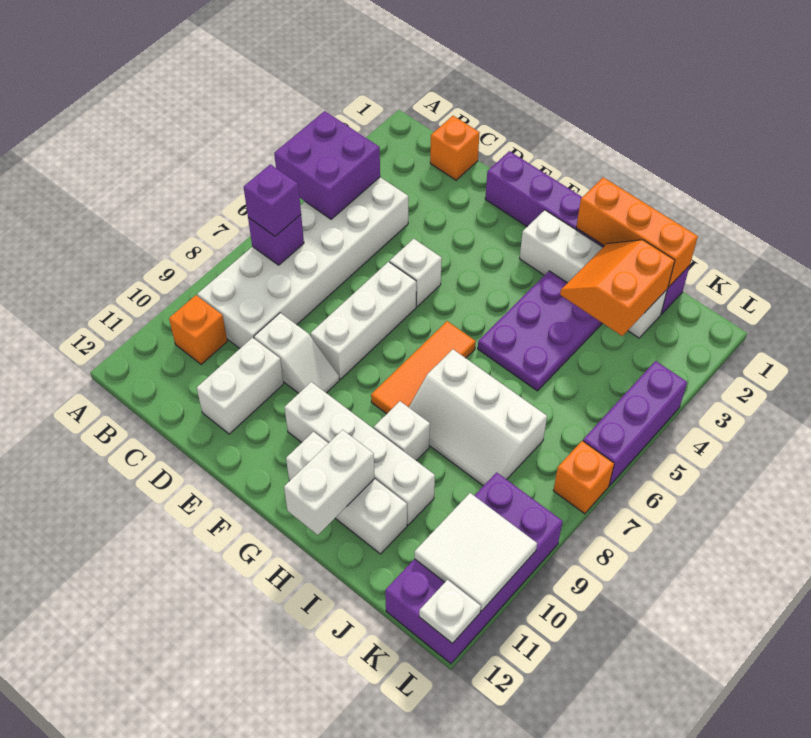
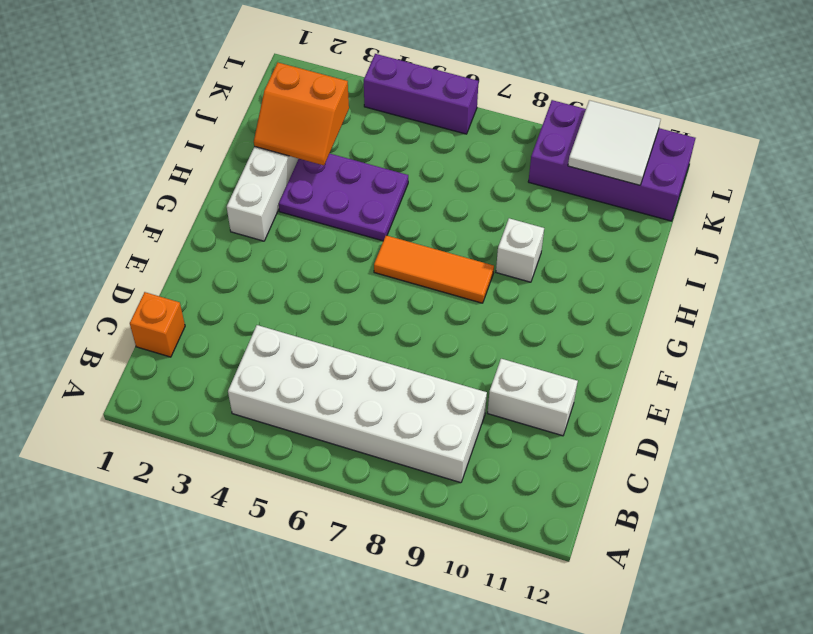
none -> orange 1x1 brick [169,295,227,365]
none -> white 1x2 slope [254,313,339,393]
none -> purple 1x6 brick [485,151,690,314]

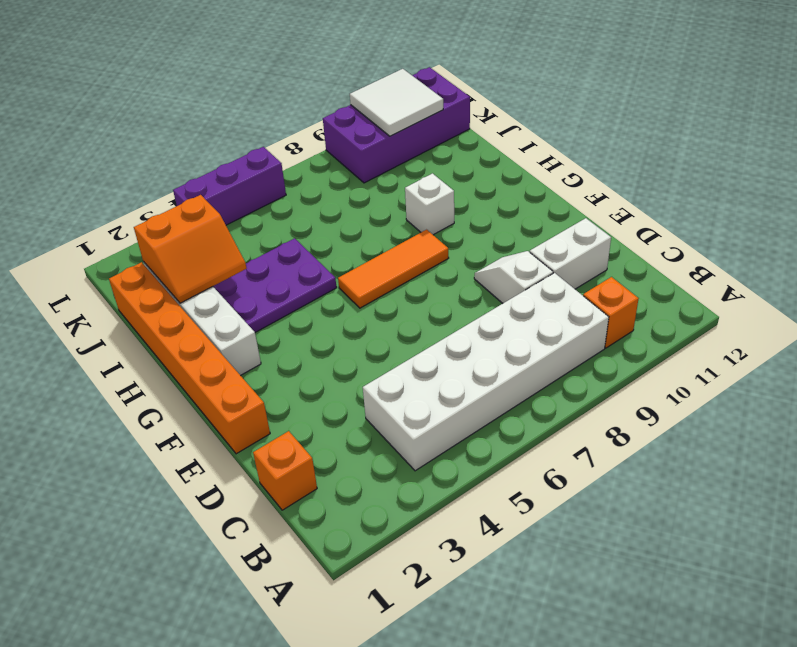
orange 1x6 brick [109,262,270,454] -> purple 1x6 brick [485,151,690,314]
none -> white 1x1 brick [390,239,442,306]
none -> white 1x3 brick [311,262,416,379]
none -> white 1x4 brick [284,382,435,525]

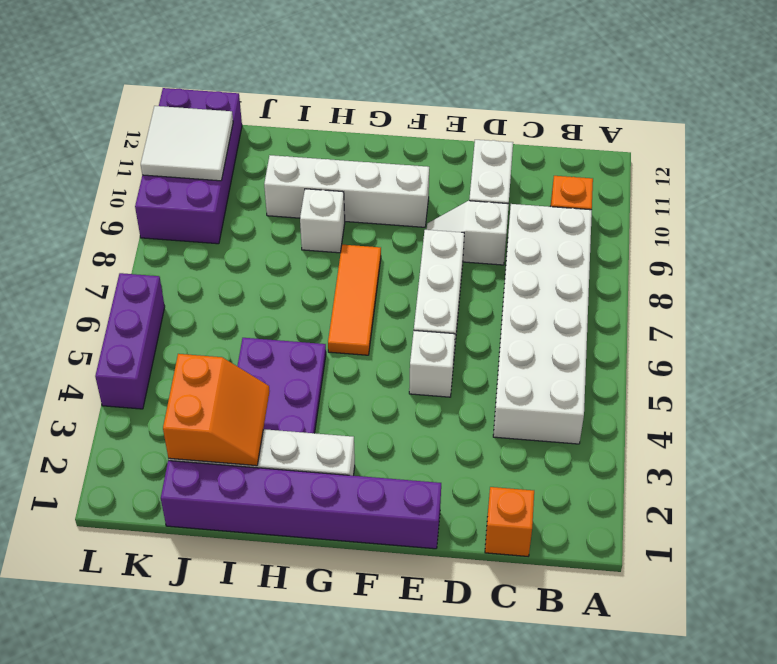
none -> white 1x3 brick [286,432,407,554]
none -> white 2x3 slope [409,349,547,486]
none -> orange 1x1 brick [553,441,614,514]

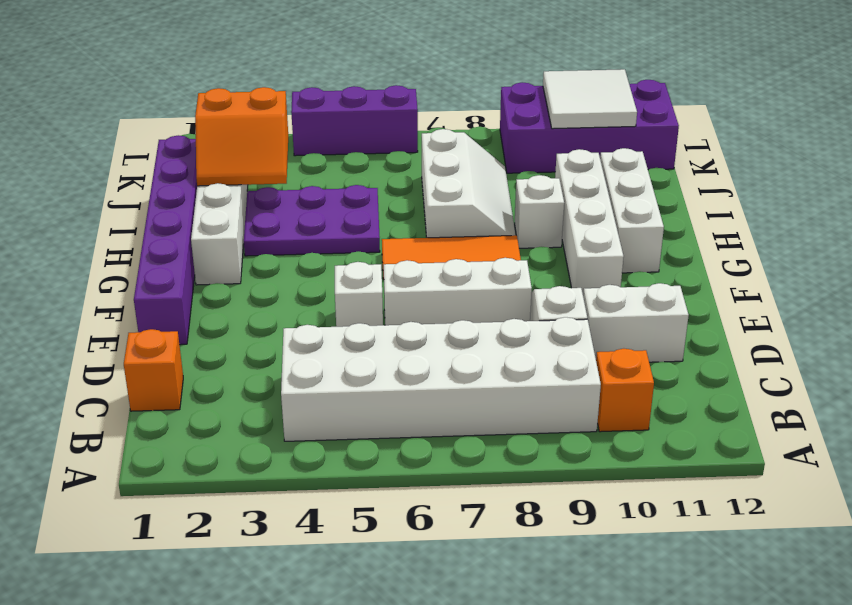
none -> orange 1x1 brick [553,441,614,514]
none -> purple 2x2 brick [274,111,380,219]
none -> purple 1x1 brick [248,215,304,265]

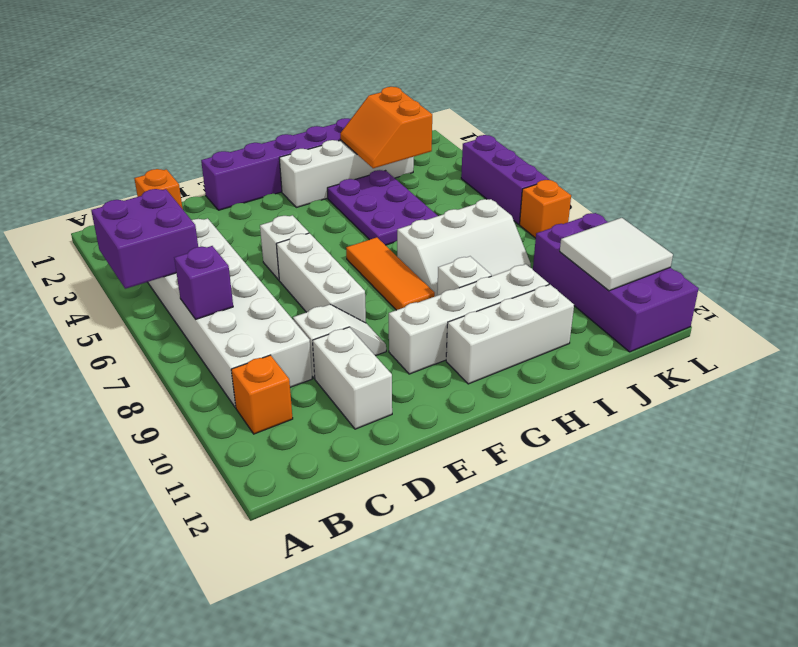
none -> orange 1x3 brick [576,177,698,287]
none -> white 1x2 brick [284,430,375,535]
none -> white 1x1 plate [419,580,481,644]

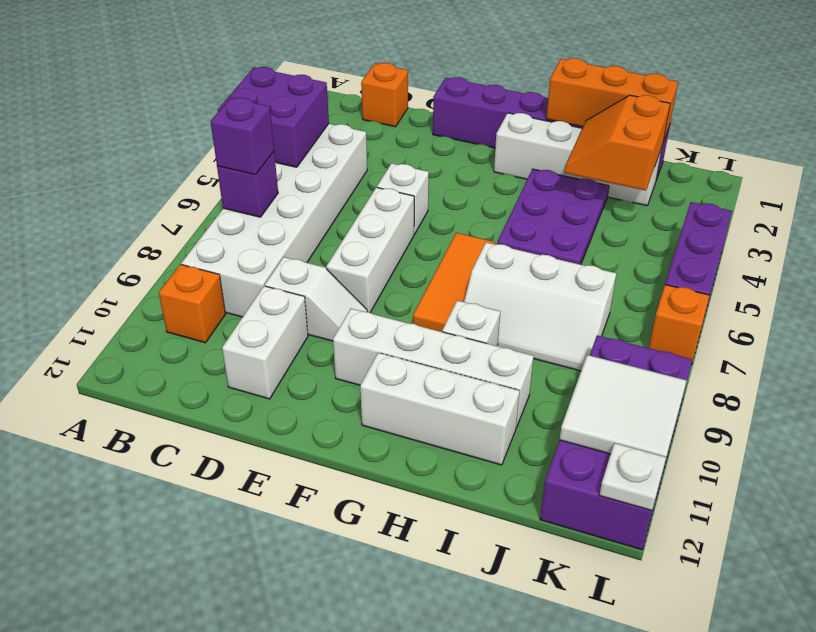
none -> white 1x2 brick [284,430,375,535]

